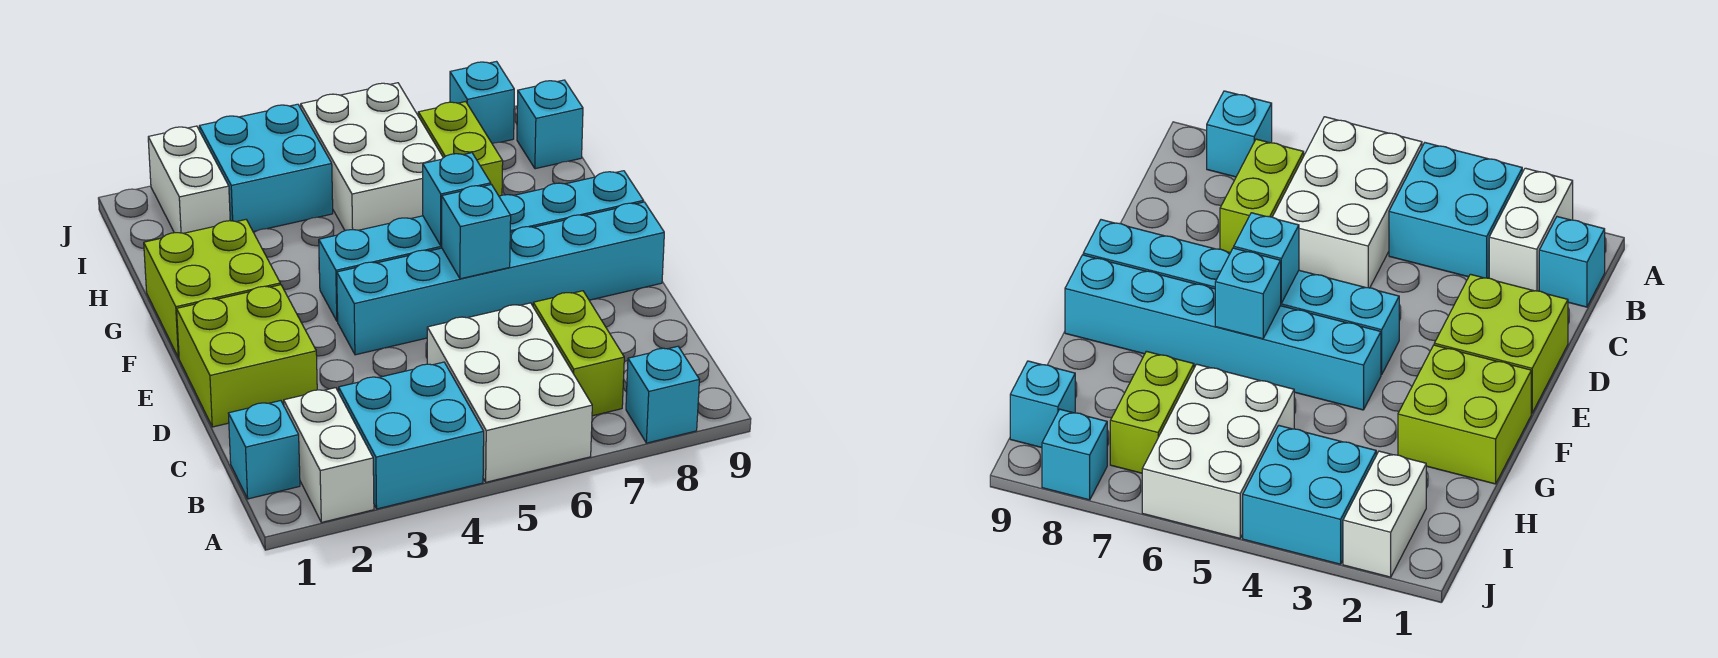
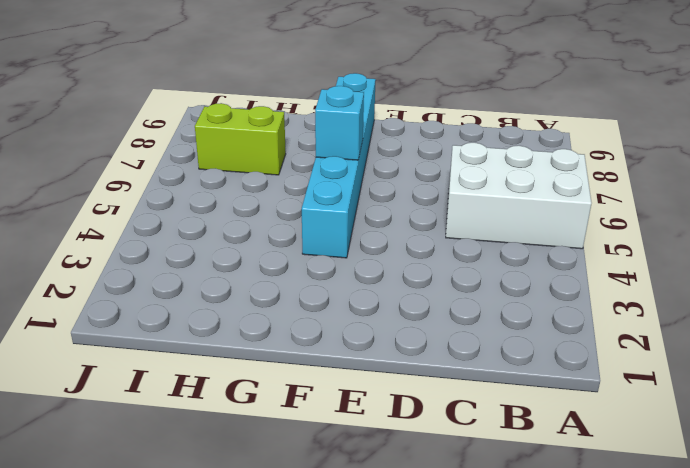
none -> white 1x2 brick [284,388,374,522]
none -> cyan 2x2 brick [339,362,484,509]
none -> cyan 1x1 brick [626,346,699,443]

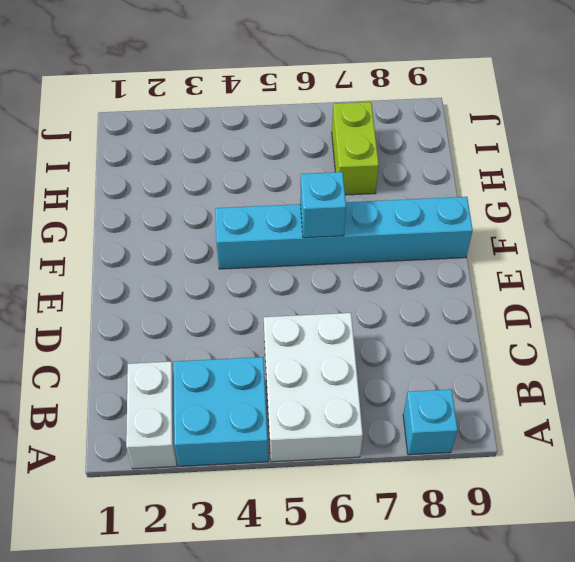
none -> cyan 1x1 brick [228,401,300,499]
none -> lime 1x2 brick [533,291,624,416]
none -> lime 2x2 brick [177,285,317,427]

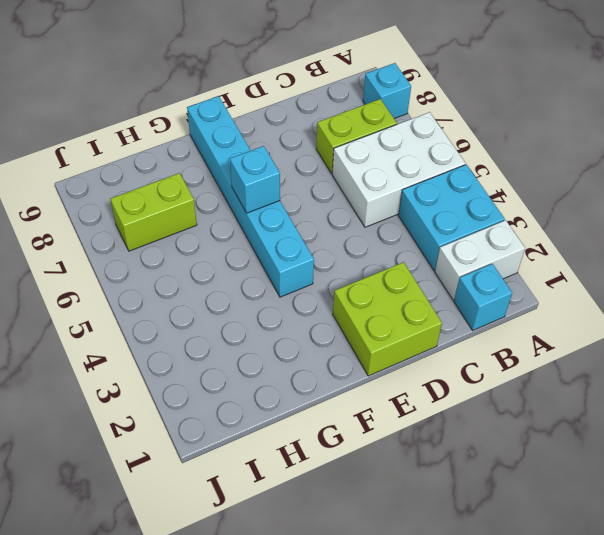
none -> cyan 1x6 brick [337,202,664,355]
none -> lime 2x2 brick [144,220,280,358]
none -> white 2x3 brick [301,83,443,231]

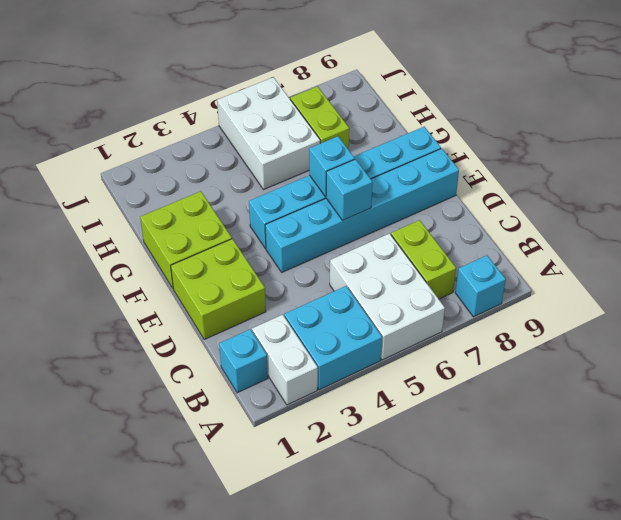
none -> white 1x2 brick [148,126,230,233]
none -> cyan 2x2 brick [199,104,333,232]
none -> cyan 1x1 brick [517,80,583,169]

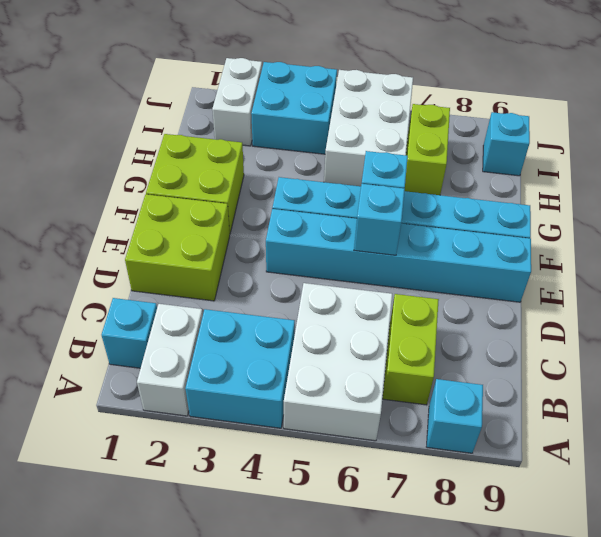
none -> cyan 1x1 brick [450,62,514,144]

